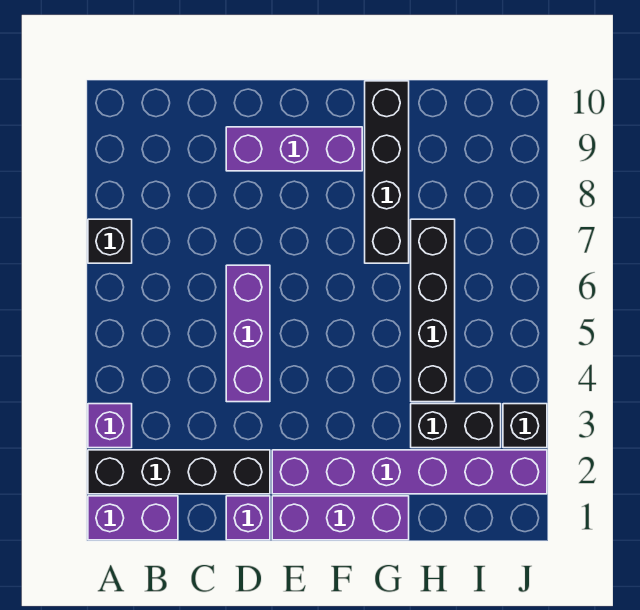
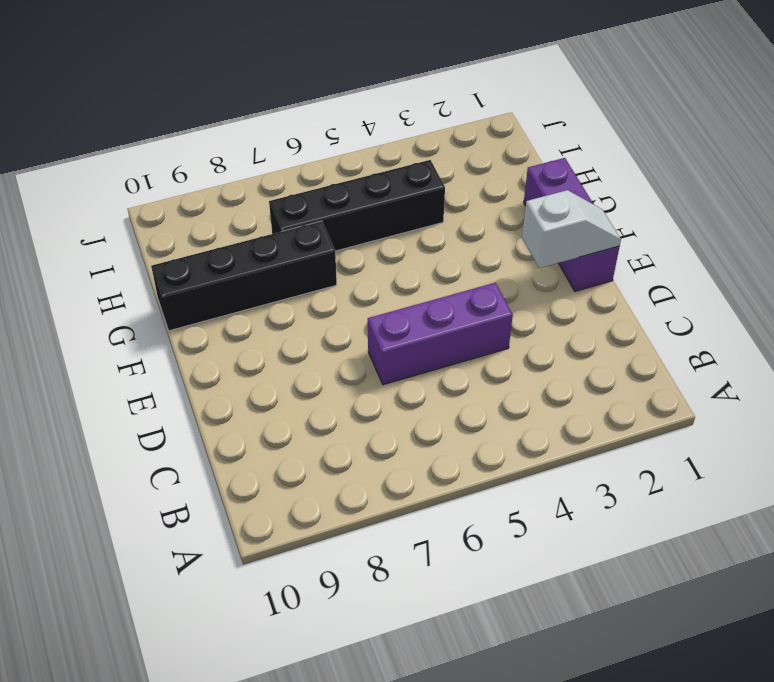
white 1x2 slope [522,190,621,268] -> none
none -> purple 1x2 brick [88,496,178,540]
none -> black 1x4 brick [88,450,270,494]
none -> purple 1x1 brick [88,404,132,448]

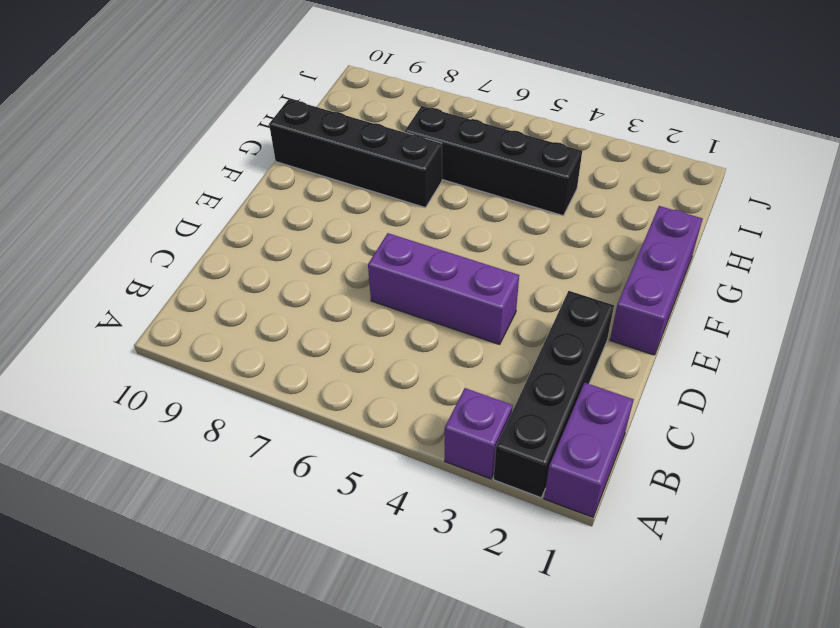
none -> black 1x1 brick [88,219,132,263]
none -> purple 1x1 brick [226,496,270,540]
none -> purple 1x3 brick [226,127,362,171]

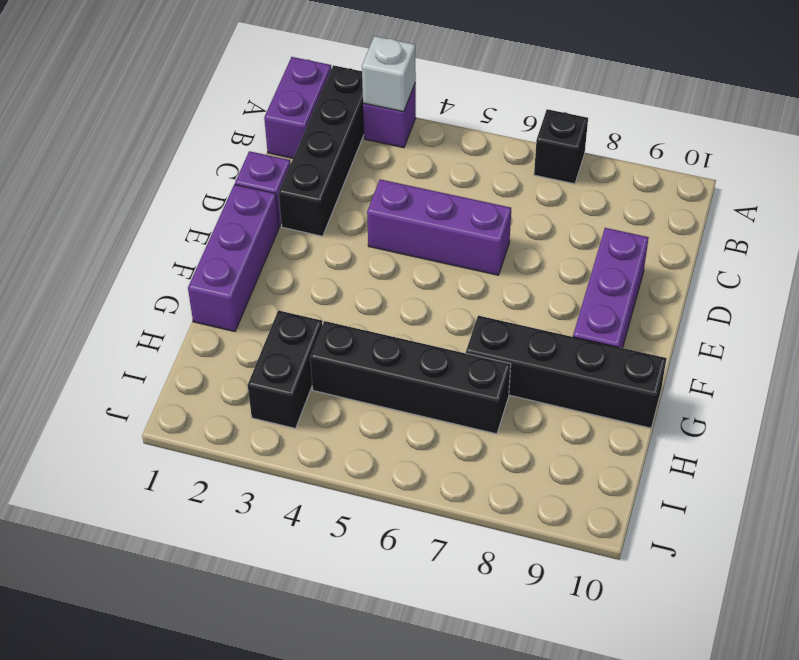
white 1x1 brick [362,36,416,112] -> none
none -> purple 1x6 brick [272,450,547,494]
none -> black 1x1 brick [503,404,547,448]

